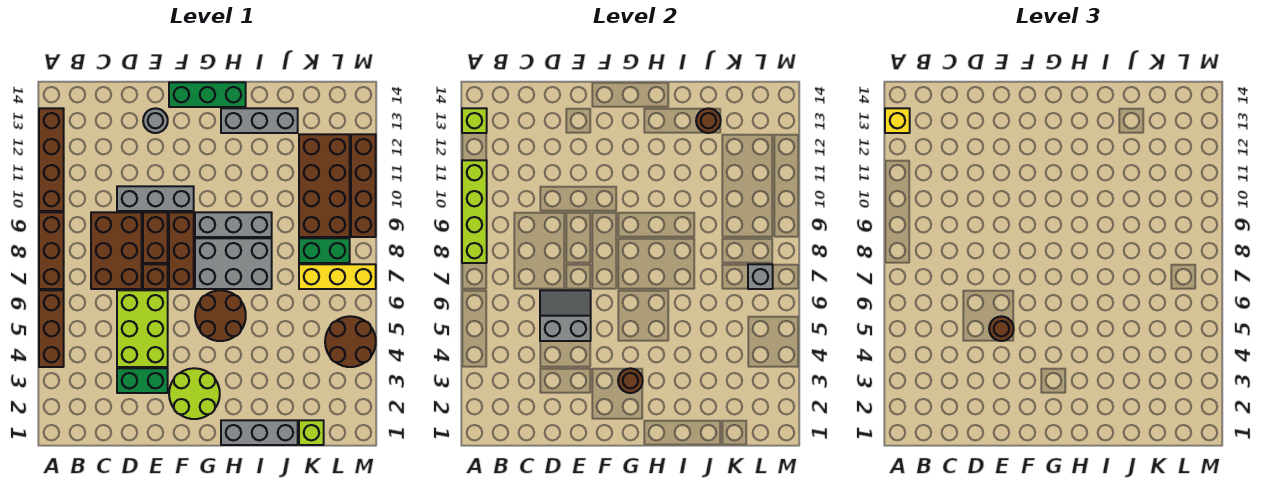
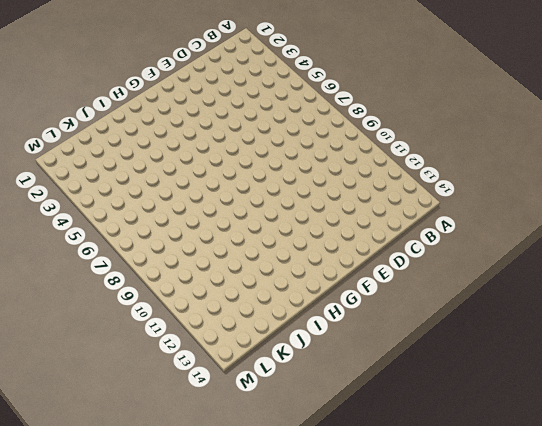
none -> brown 1x3 brick [39,290,64,367]
none -> brown 1x3 brick [39,212,64,289]
none -> brown 1x4 brick [39,108,64,211]
none -> brown 2x3 brick [91,212,142,289]

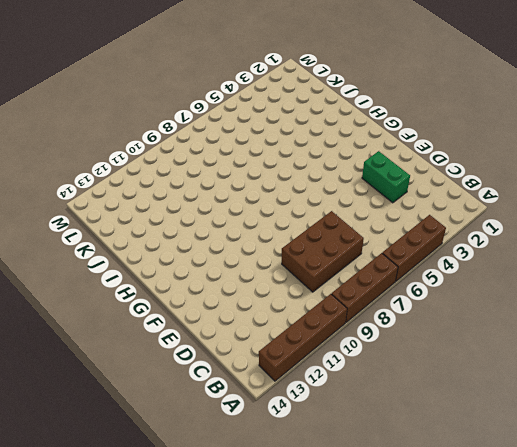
none -> lime 2x3 brick [117,290,168,367]
none -> grey 1x3 brick [117,186,194,211]
none -> brown 1x1 brick [143,264,168,289]
none -> brown 1x2 brick [143,212,168,263]

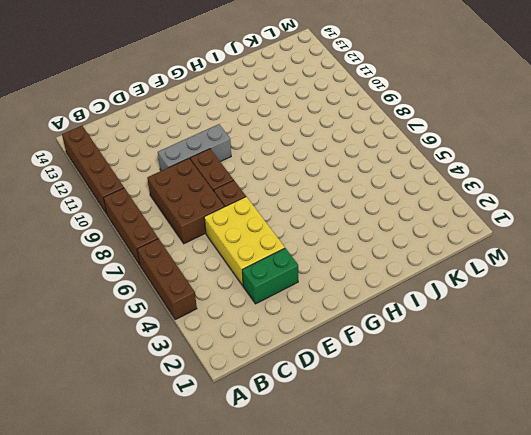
yellow 2x3 brick [204,197,285,285] -> lime 2x3 brick [117,290,168,367]
none -> grey 1x1 round brick [143,108,168,133]
none -> lime 2x2 round brick [169,368,220,419]
none -> brown 1x3 brick [169,212,194,289]
none -> green 1x3 brick [169,82,246,107]

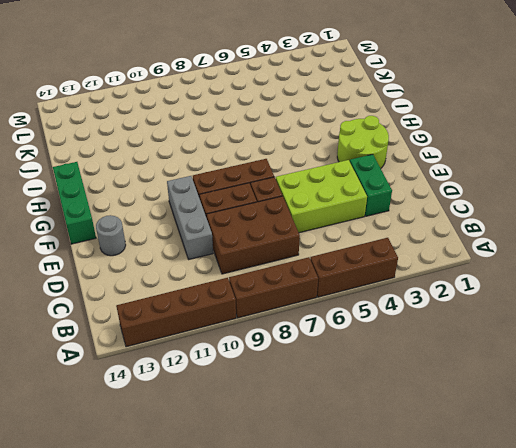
none -> brown 2x2 round brick [195,290,246,341]
none -> grey 2x3 brick [195,238,272,289]
none -> grey 1x3 brick [195,212,272,237]
none -> grey 1x3 brick [221,420,298,445]

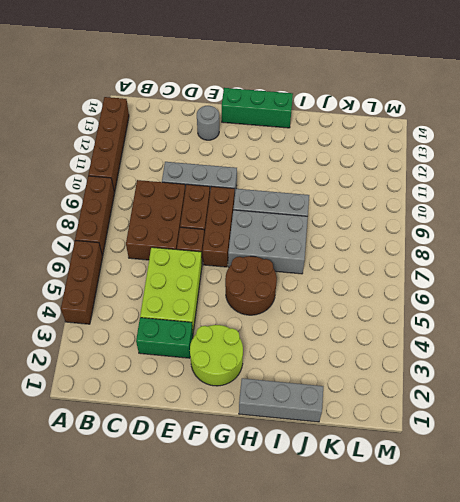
none -> grey 1x3 brick [221,108,298,133]
none -> lime 1x1 brick [299,420,324,445]
none -> yellow 1x3 brick [299,264,376,289]
none -> green 1x2 brick [299,238,350,263]

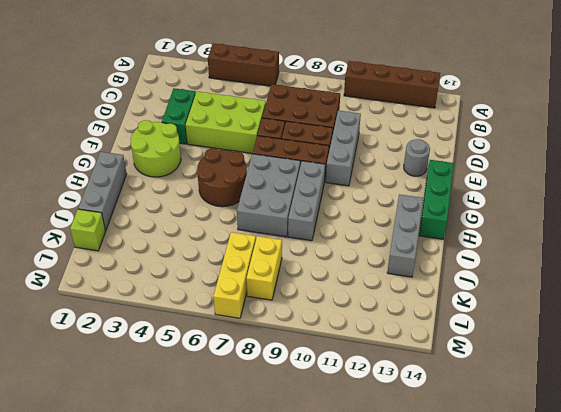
yellow 1x2 brick [246,236,282,300] -> green 1x2 brick [299,238,350,263]
none -> brown 1x3 brick [39,212,64,289]
none -> brown 2x4 brick [299,134,350,237]
none -> brown 2x2 round brick [325,316,376,367]
none -> brown 1x4 brick [351,134,376,237]

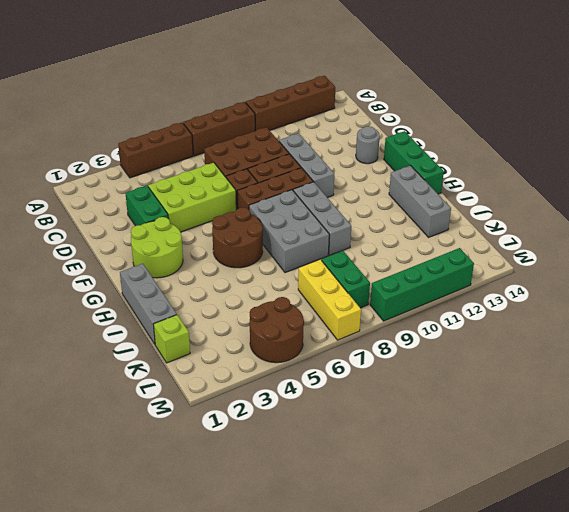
green 1x4 brick [370,248,474,321] -> brown 1x4 brick [351,134,376,237]
none -> brown 2x4 brick [299,134,350,237]
none -> lime 1x4 brick [462,160,487,263]
none -> lime 1x1 brick [462,108,487,133]
none -> grey 2x2 slope [540,290,591,341]

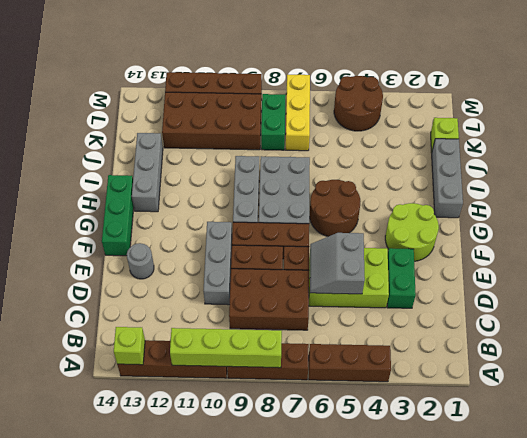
none -> brown 1x1 round brick [618,368,643,393]
none -> brown 1x1 round brick [696,108,721,133]
none -> grey 1x1 brick [748,264,773,289]
none -> yellow 1x1 brick [885,108,910,133]

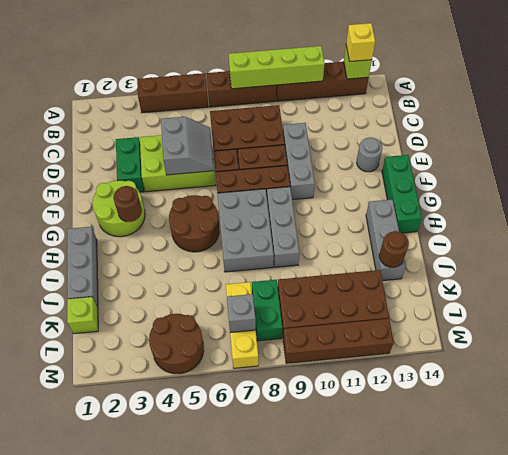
none -> brown 1x1 round brick [989,316,1014,341]

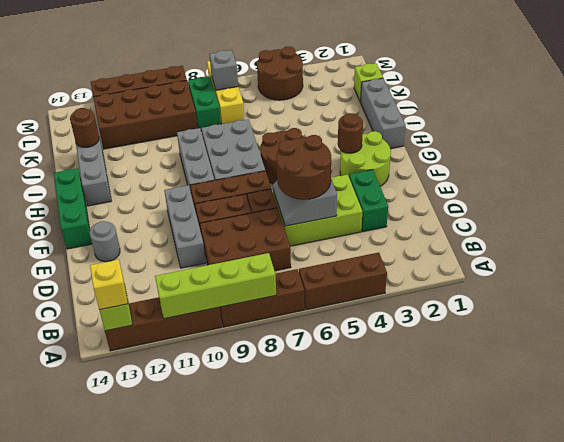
brown 2x2 round brick [276,135,331,200] -> brown 1x1 round brick [989,316,1014,341]

